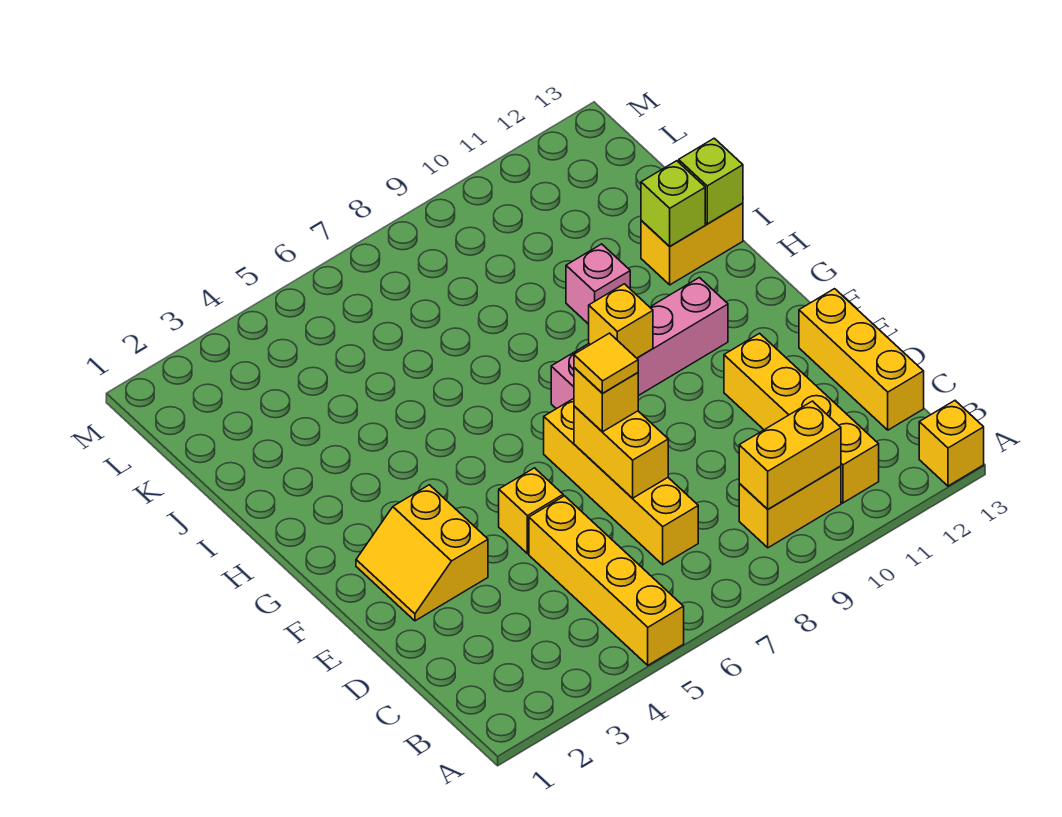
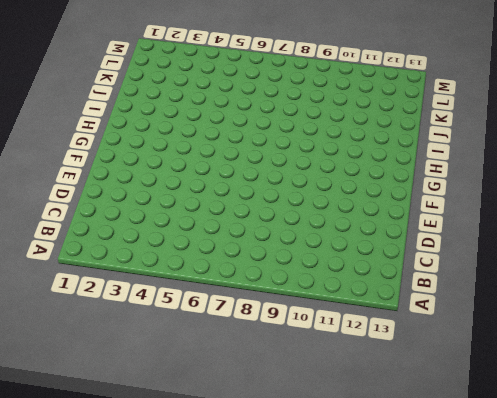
none -> yellow 1x4 brick [529,496,684,665]
none -> yellow 1x1 brick [919,401,984,486]
none -> yellow 1x2 brick [739,466,841,548]

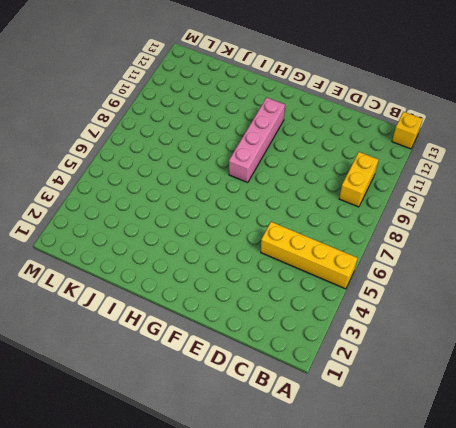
none -> yellow 1x4 brick [724,333,879,503]
none -> yellow 1x4 brick [544,399,698,565]
none -> yellow 1x3 brick [799,289,924,430]

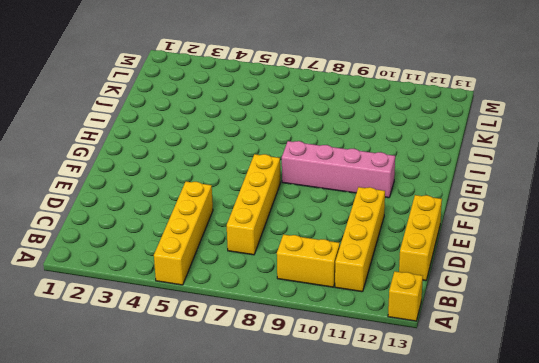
none -> yellow 2x2 slope [356,485,488,621]
none -> yellow 1x1 brick [499,468,563,554]
none -> pink 1x1 brick [566,244,630,324]

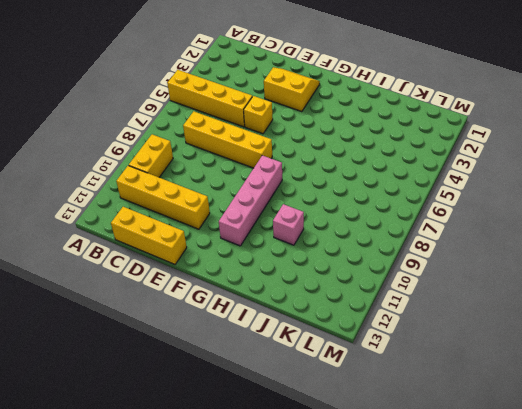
none -> yellow 1x1 brick [919,401,984,486]
none -> yellow 1x2 brick [641,203,743,285]
none -> yellow 1x2 brick [739,401,841,509]

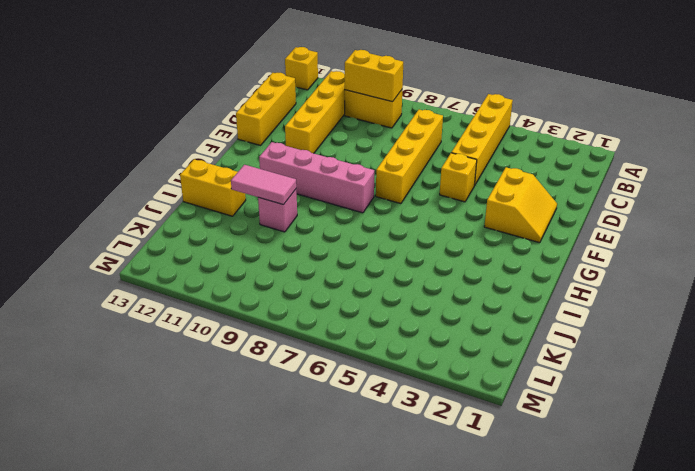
pink 1x2 tile [231,165,296,205] -> none
none -> yellow 1x2 brick [574,406,668,498]
none -> yellow 1x1 brick [589,284,653,358]
none -> lime 1x1 brick [641,161,705,246]

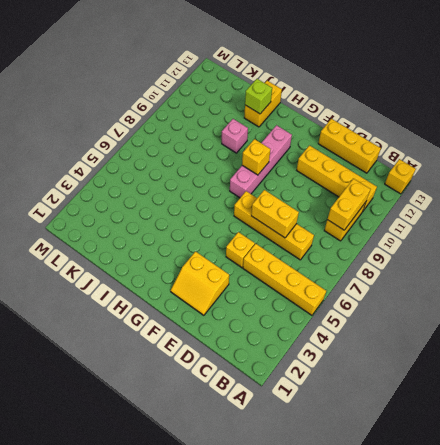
none -> lime 1x1 brick [679,138,743,224]
none -> yellow 1x1 brick [574,368,638,432]
none -> yellow 1x1 tile [574,333,638,394]

